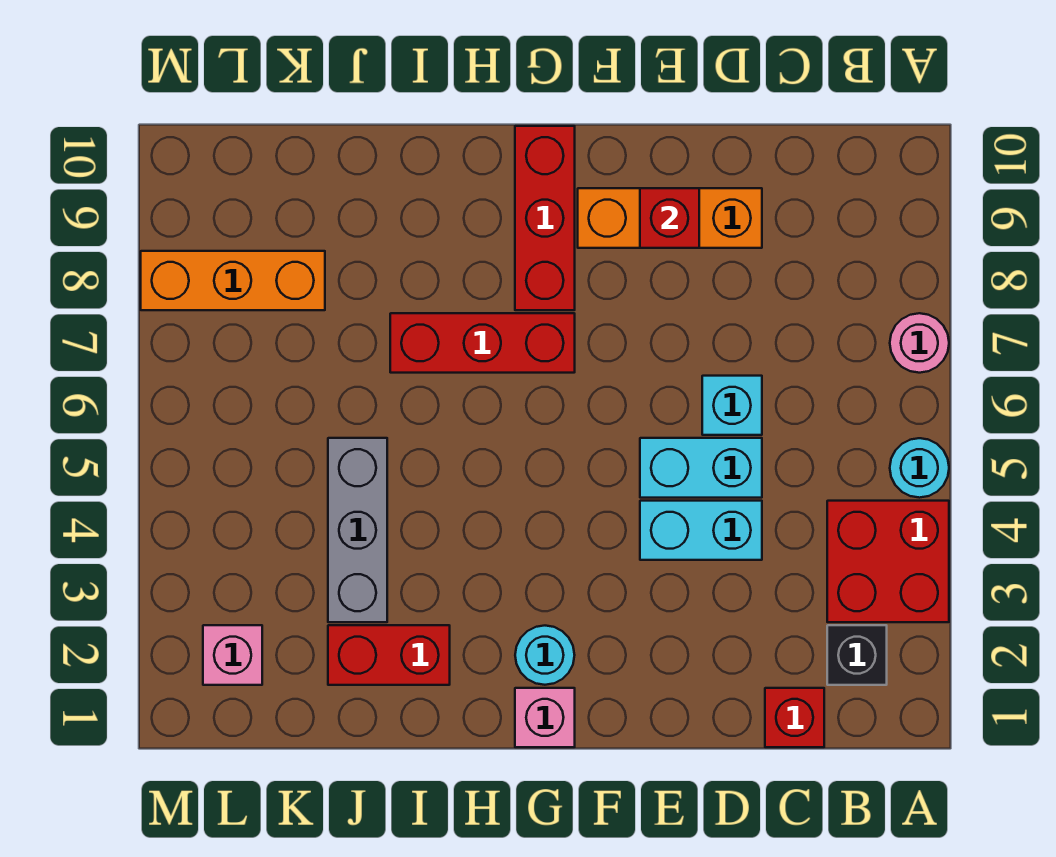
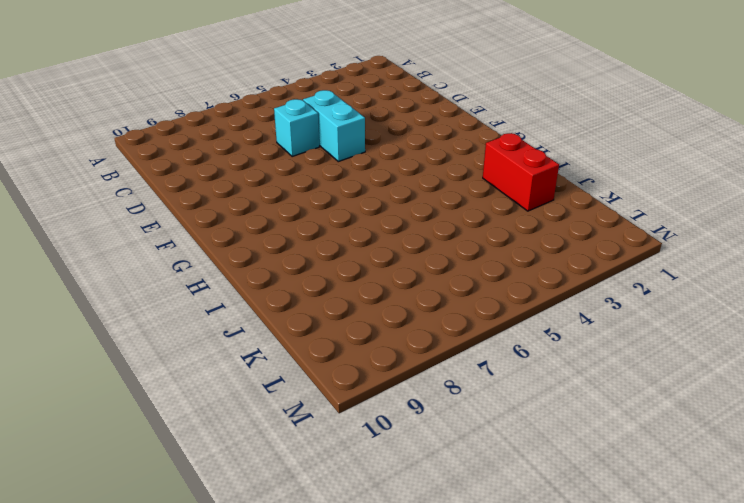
none -> red 2x2 brick [827,501,949,622]
none -> cyan 1x1 round brick [890,438,949,498]
none -> pink 1x1 round brick [890,313,949,373]

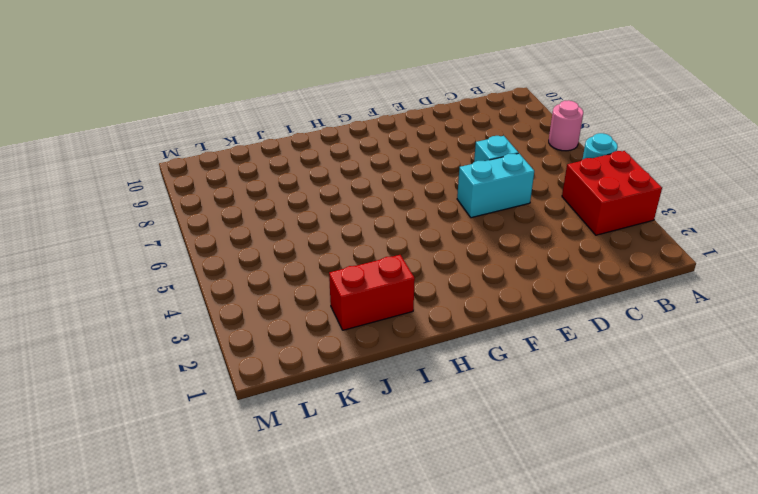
none -> black 1x1 brick [827,625,887,685]
none -> red 1x1 brick [765,688,824,747]
none -> cyan 1x2 brick [640,501,762,560]

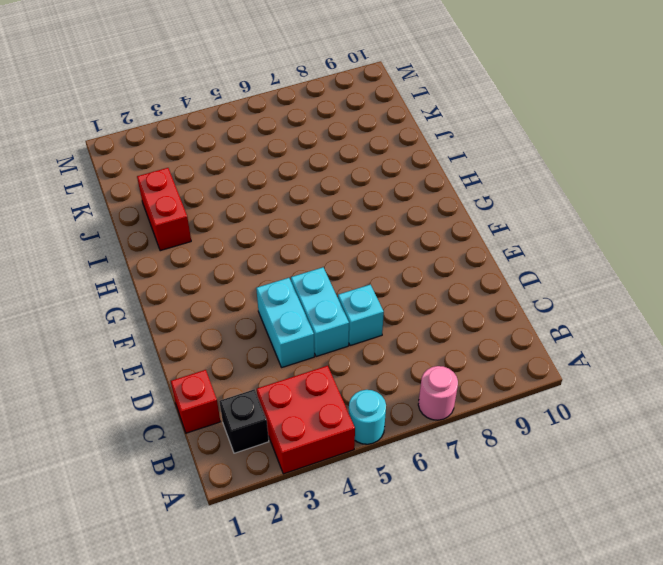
none -> orange 1x3 brick [578,188,762,248]
none -> pink 1x1 brick [515,688,575,747]
none -> cyan 1x1 round brick [515,626,575,685]

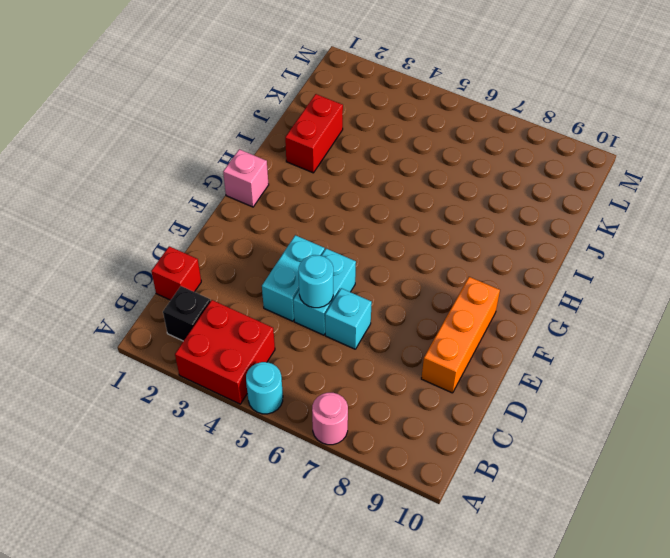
cyan 1x1 round brick [298,255,333,308] -> cyan 1x1 round brick moved to [515,626,575,685]
none -> red 1x3 brick [390,313,575,373]
none -> red 1x3 brick [515,126,575,310]
none -> grey 1x3 brick [328,438,387,622]

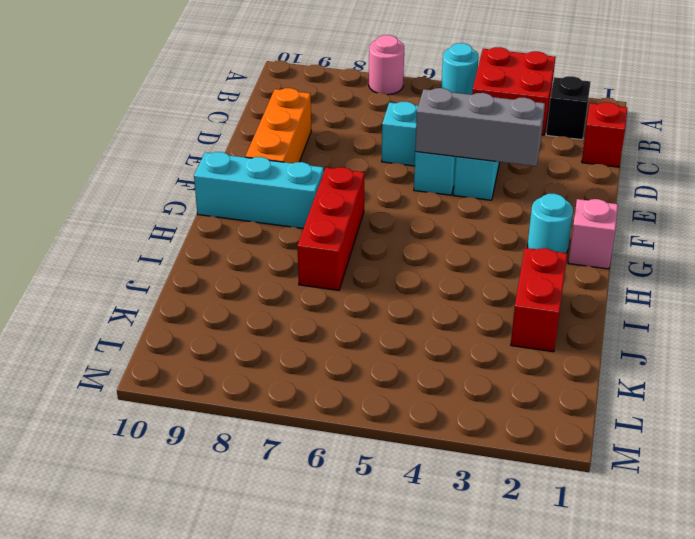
grey 1x3 brick [415,88,545,166] -> grey 1x3 brick moved to [328,438,387,622]
cyan 1x3 brick [194,152,324,229] -> red 1x3 brick [515,126,575,310]
none -> orange 1x3 brick [141,251,325,310]
none -> pink 1x1 brick [203,625,262,685]
none -> red 1x1 brick [640,188,699,248]

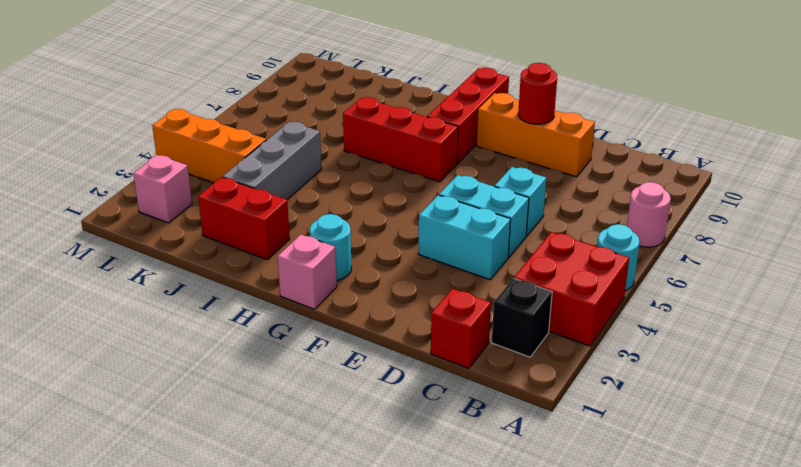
red 1x1 round brick [518,63,557,124] -> red 1x1 brick [640,188,699,248]
orange 1x3 brick [152,109,266,183] -> orange 1x3 brick moved to [141,251,325,310]

